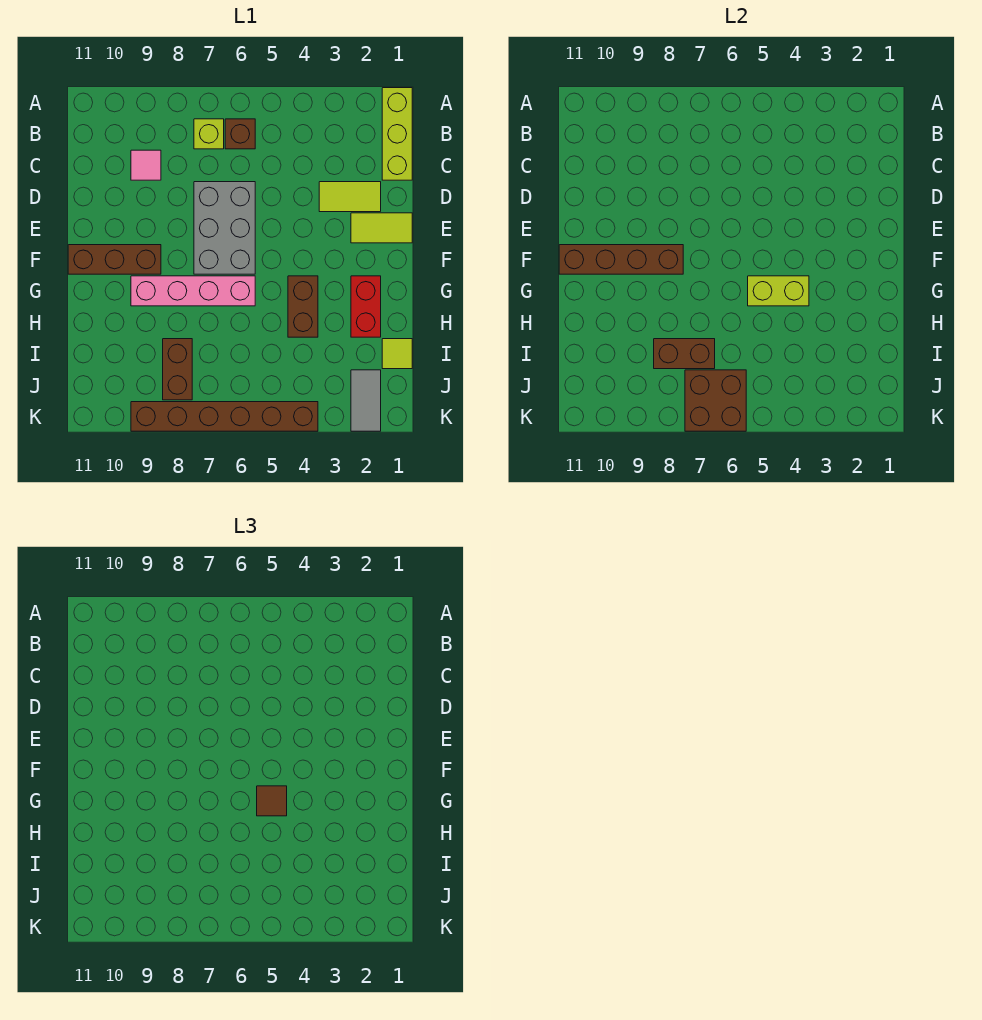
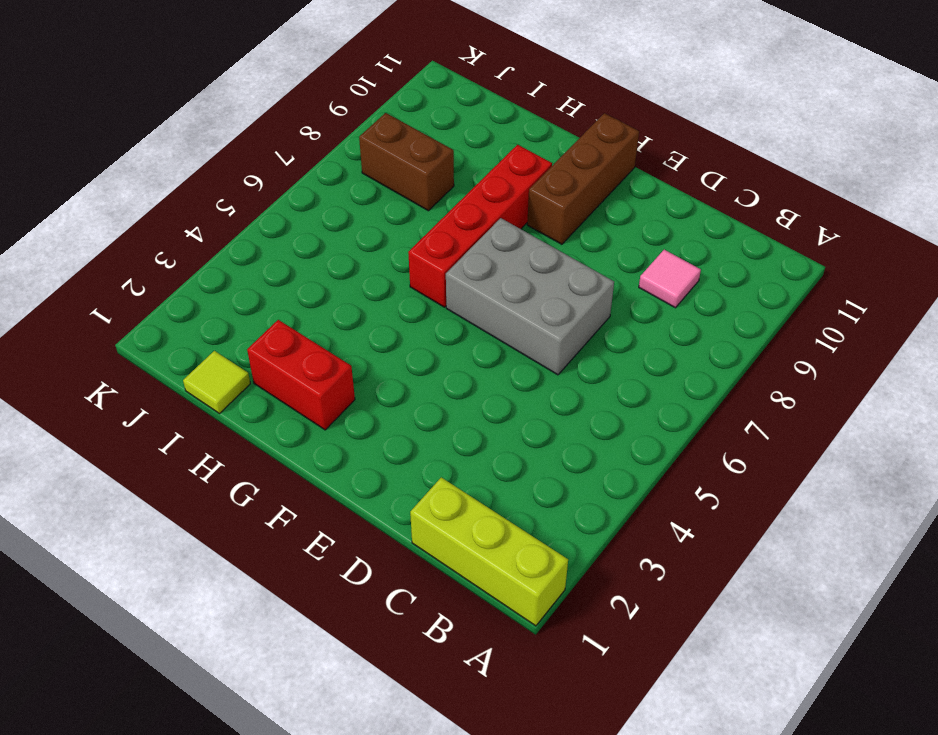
red 1x4 brick [408,145,552,307] -> pink 1x4 brick [131,276,255,306]
none -> brown 1x1 brick [225,119,255,149]
none -> lime 1x1 brick [194,119,224,149]
none -> lime 1x2 tile [319,182,381,212]

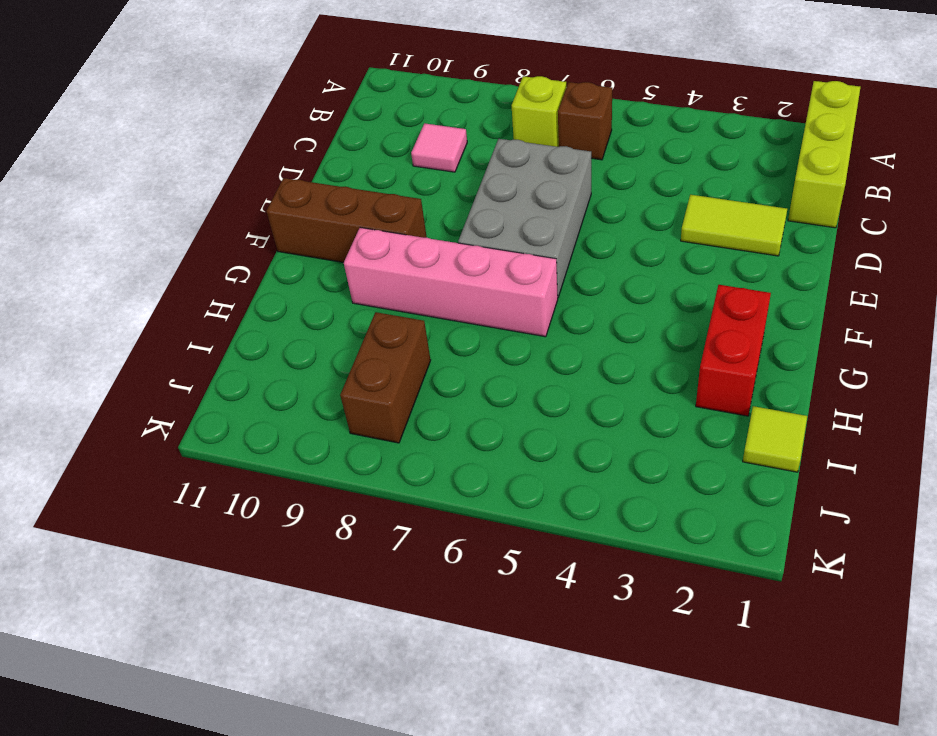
none -> lime 1x2 tile [351,213,412,243]
none -> brown 1x2 brick [288,276,318,337]
none -> grey 1x2 tile [351,370,381,431]

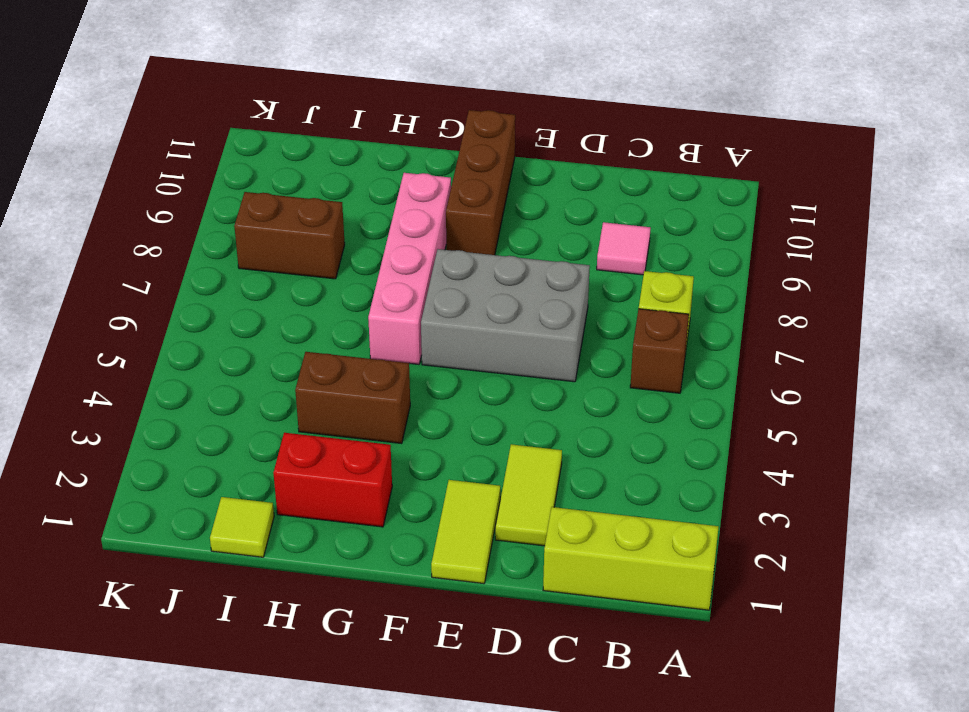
none -> grey 1x2 tile [351,370,381,431]
none -> brown 1x6 brick [131,402,318,431]
none -> brown 1x4 brick [559,245,683,274]

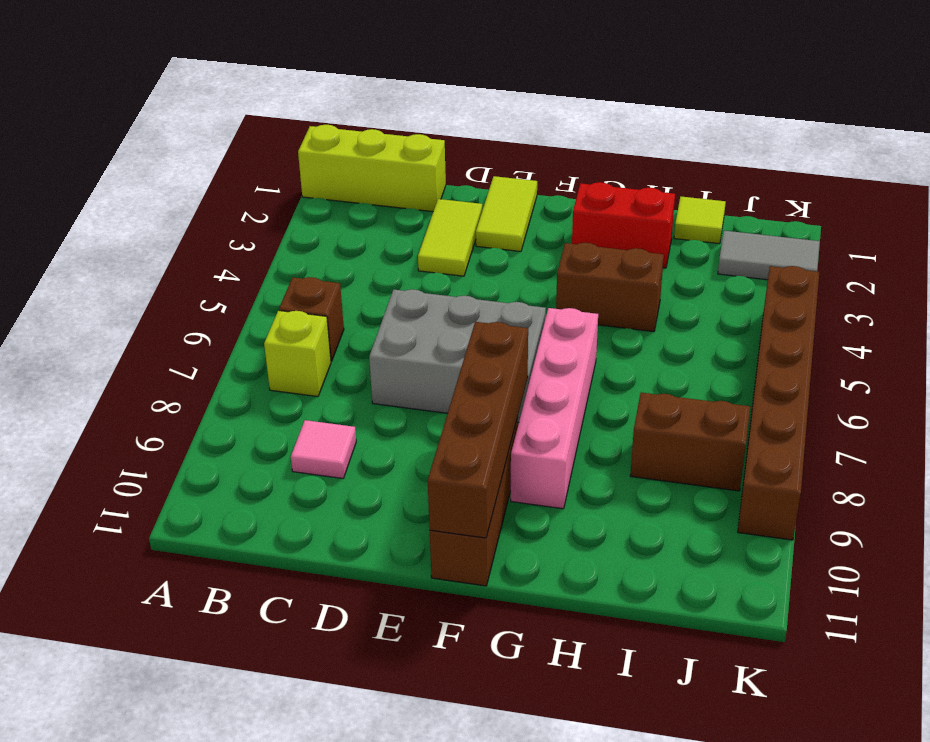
none -> lime 1x2 brick [748,276,809,306]
none -> brown 1x2 brick [654,339,715,369]
none -> brown 2x2 brick [685,370,746,431]

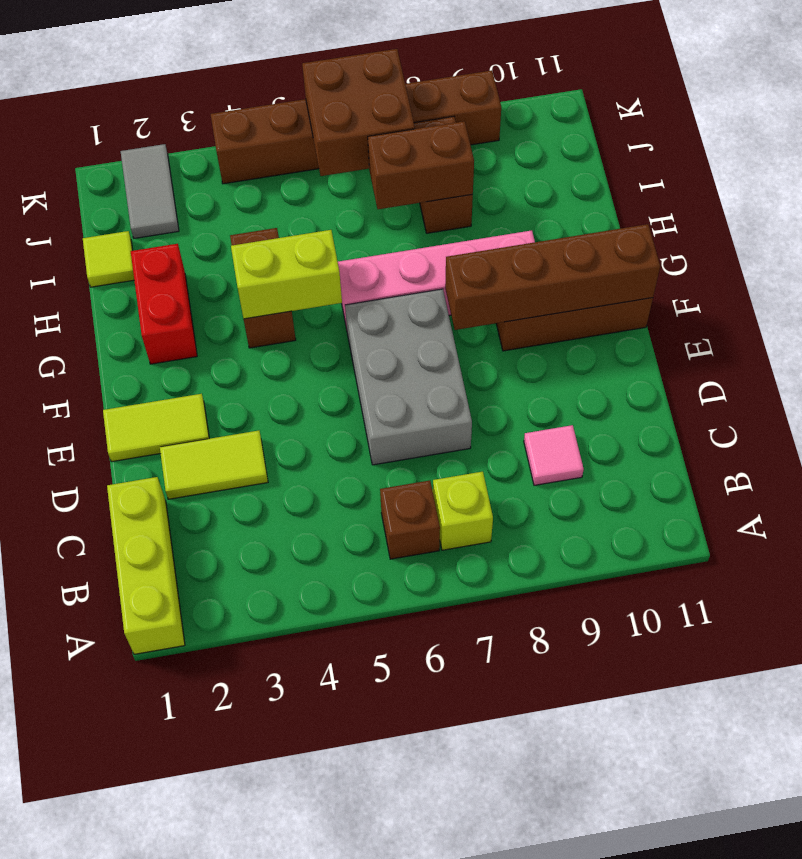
none -> brown 1x1 tile [257,786,287,816]

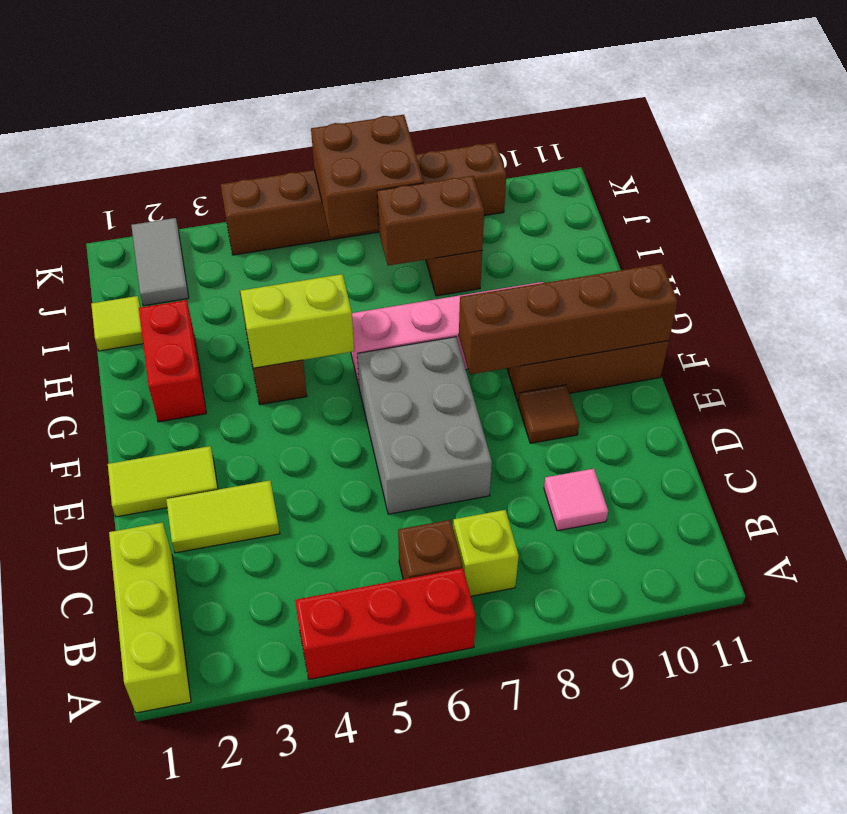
red 1x3 brick [295,568,476,679] -> none
brown 1x1 tile [518,385,579,443] -> brown 1x1 tile moved to [257,786,287,816]

